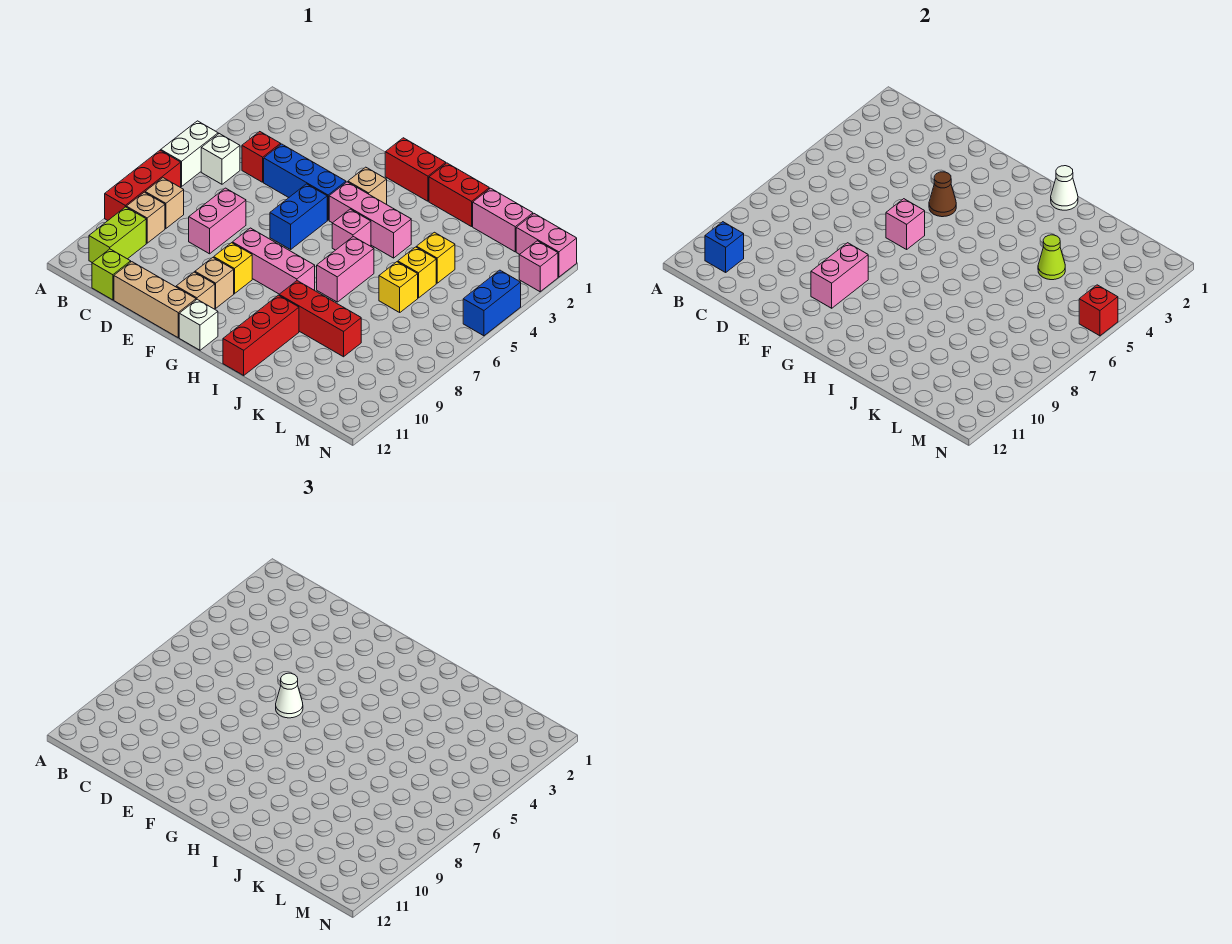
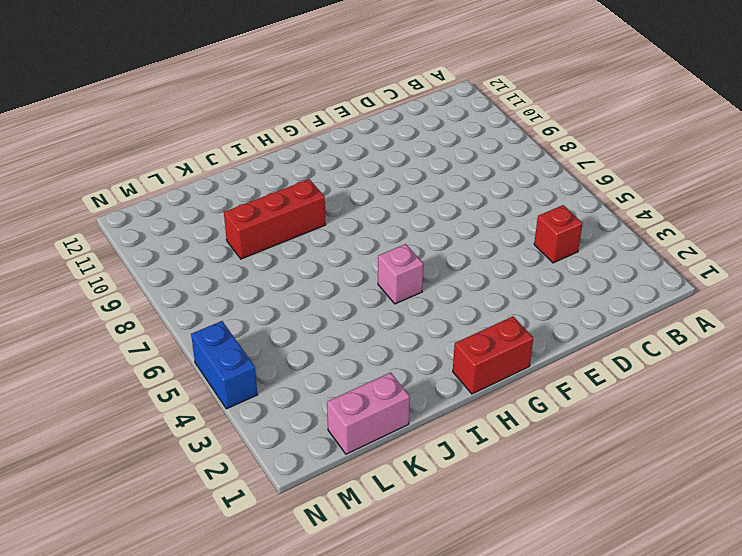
none -> white 1x2 brick [161,121,218,186]
none -> red 1x3 brick [105,150,181,220]
none -> white 1x1 brick [201,134,240,184]
none -> tan 1x1 brick [145,178,184,228]

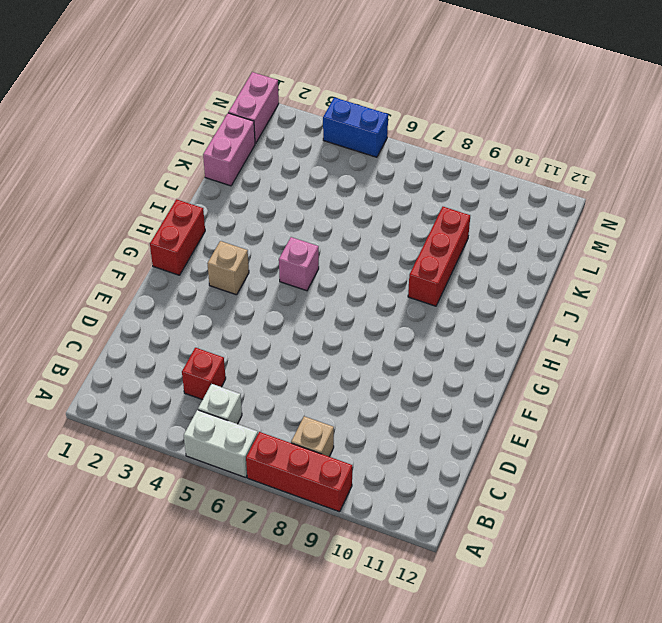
none -> tan 1x1 brick [126,192,165,243]
none -> lime 1x2 brick [89,207,146,262]
none -> lime 1x1 brick [92,249,131,300]
none -> blue 1x3 brick [264,144,346,220]

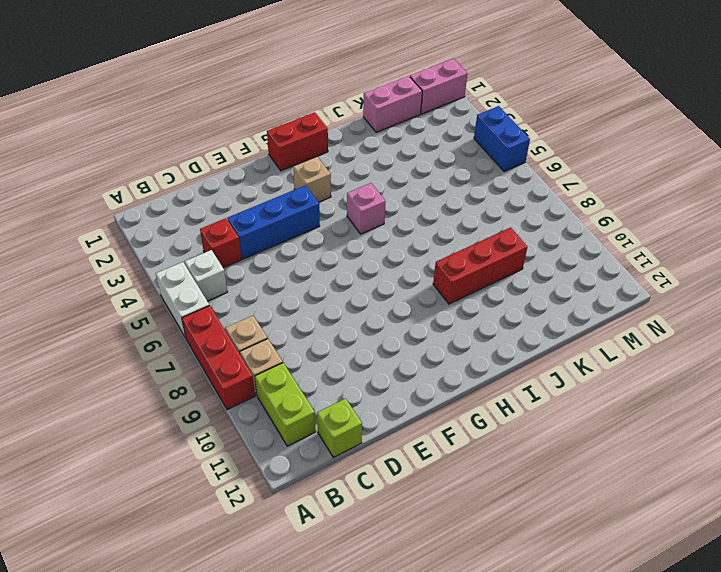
none -> pink 1x2 brick [189,188,246,254]
none -> tan 1x3 brick [114,262,196,338]
none -> blue 1x2 brick [270,184,327,249]
none -> pink 1x3 brick [232,228,315,294]

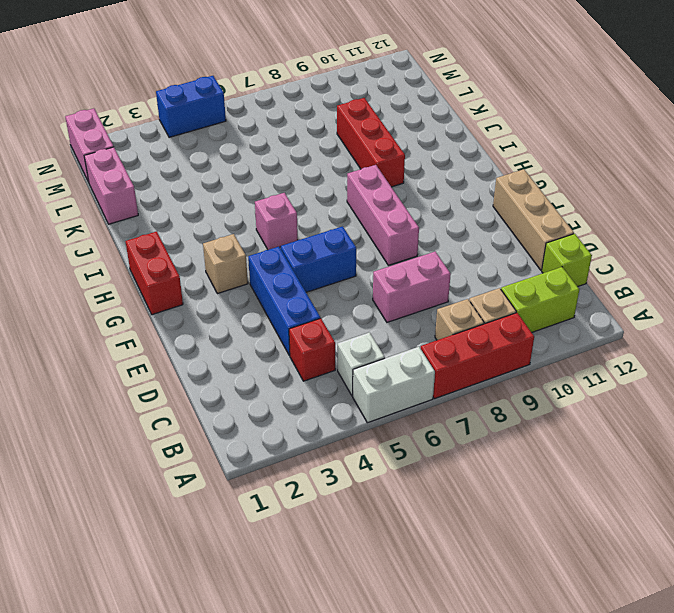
none -> yellow 1x1 brick [214,243,252,294]
none -> tan 1x1 brick [195,258,234,308]
none -> tan 1x1 brick [176,272,215,309]
none -> pink 1x3 brick [329,182,411,258]

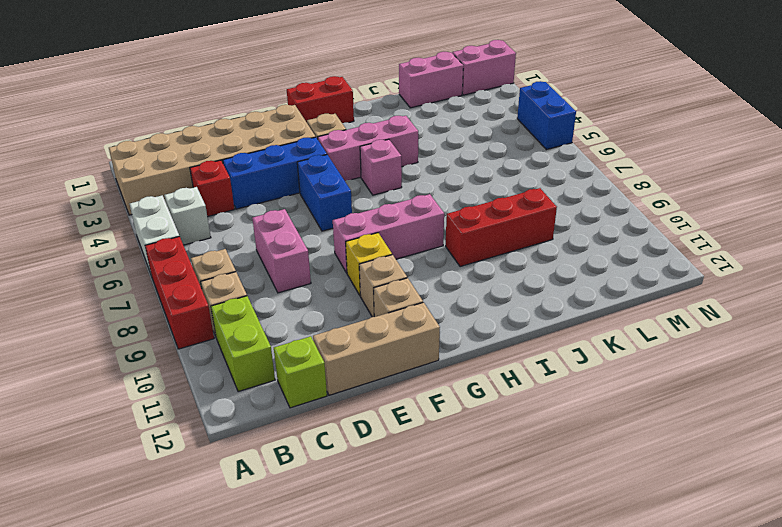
tan 2x6 brick [109,105,316,215] -> none
none -> white 1x1 brick [179,299,218,350]
none -> red 1x2 brick [429,163,489,227]
none -> pink 1x2 brick [317,237,374,302]
none -> red 1x3 brick [223,295,299,375]

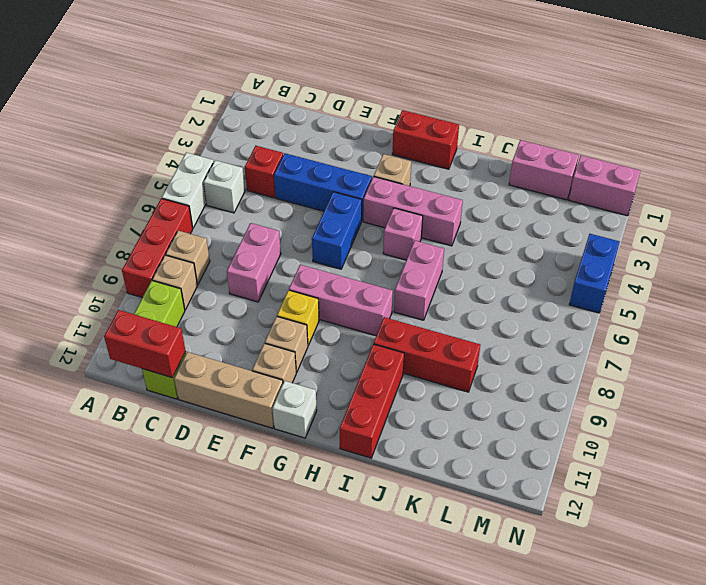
red 1x2 brick [104,310,186,378] -> red 1x2 brick moved to [429,163,489,227]
none -> yellow 1x1 brick [416,232,455,283]
none -> yellow 1x1 brick [398,247,436,298]
none -> yellow 1x1 brick [379,262,418,312]
none -> pink 1x1 brick [519,241,558,292]

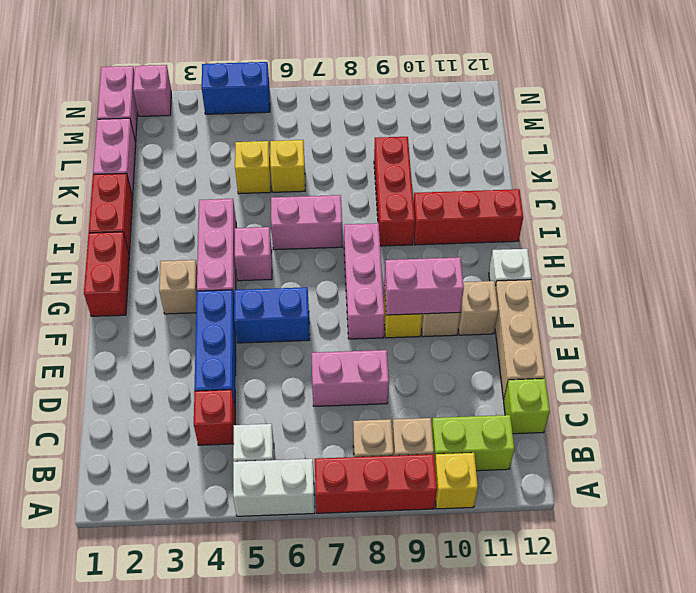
yellow 1x1 brick [435,453,478,509] -> yellow 1x1 brick moved to [416,232,455,283]
none -> blue 1x1 brick [705,222,744,272]
none -> brown 1x1 cone [929,172,956,217]
none -> pink 1x1 brick [886,199,925,249]
none -> white 1x1 cone [1051,166,1078,210]

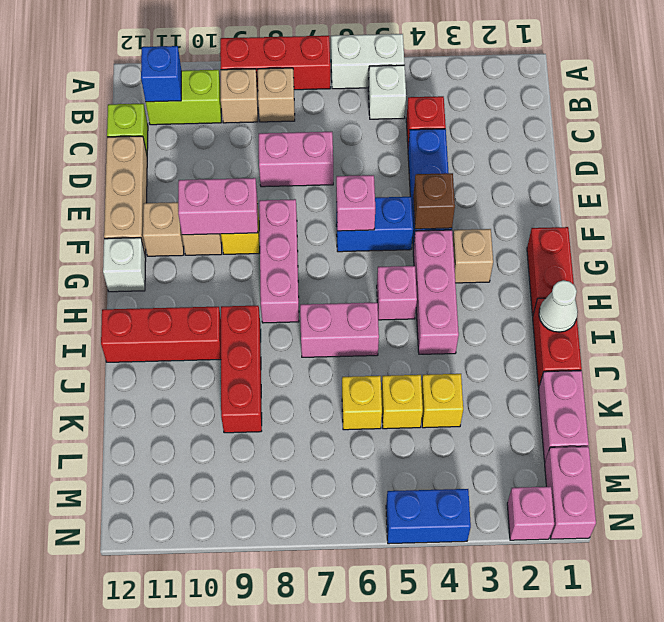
brown 1x1 brick [413,173,455,229] -> brown 1x1 cone [929,172,956,217]
none -> lime 1x1 cone [1038,235,1065,280]
none -> red 1x1 brick [1079,285,1118,336]
none -> white 1x1 cone [276,673,303,718]

